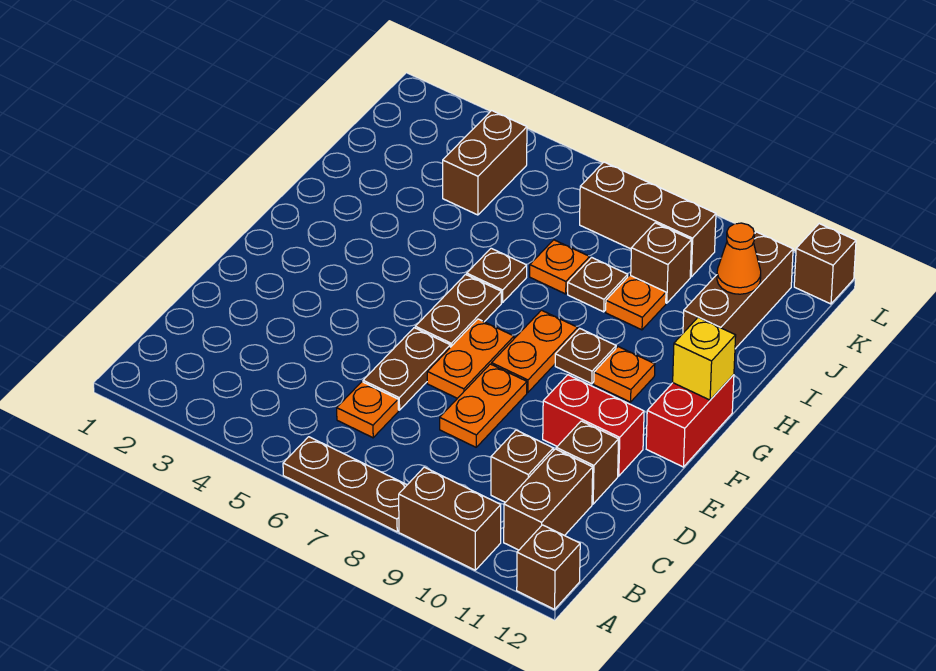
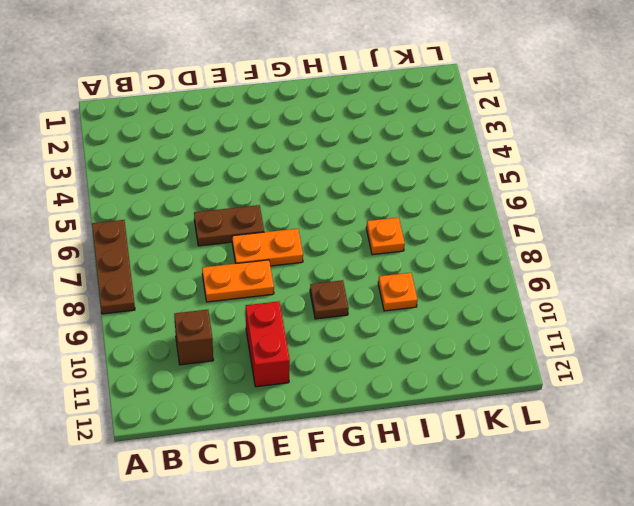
none -> brown 1x2 brick [399,467,501,570]
none -> brown 1x1 brick [517,525,580,609]
none -> brown 1x2 brick [504,449,593,550]

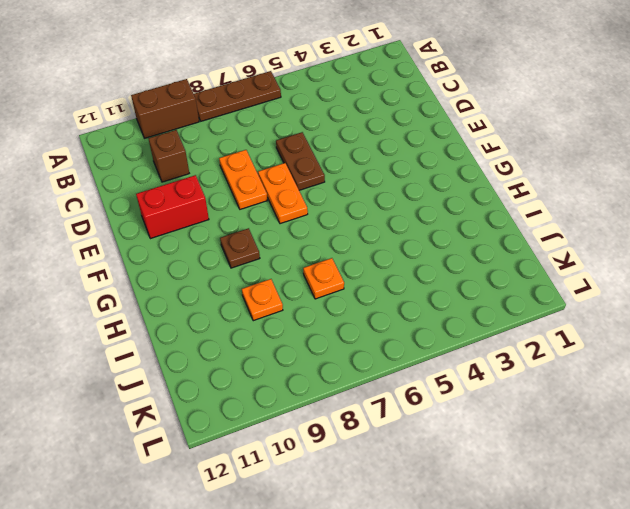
none -> brown 1x1 brick [517,525,580,609]
none -> brown 1x2 brick [504,449,593,550]
none -> orange 1x1 plate [337,382,398,438]

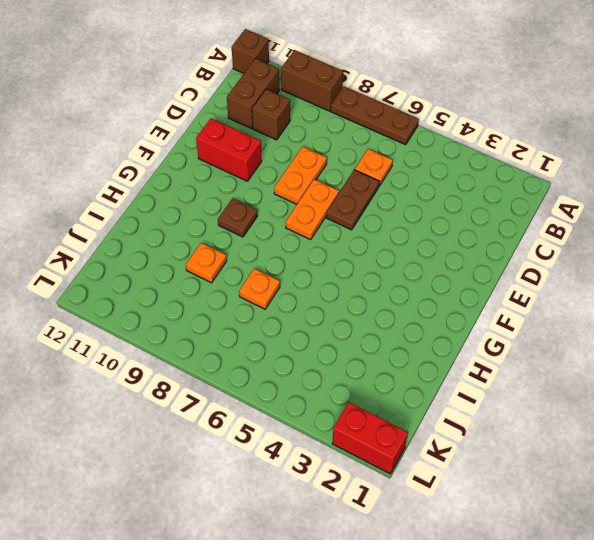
red 1x2 brick [332,403,408,474] -> red 1x2 brick turned to [646,375,734,467]
none -> brown 1x1 brick [556,421,619,504]
none -> brown 1x2 plate [415,275,502,347]
none -> orange 1x2 plate [492,310,578,392]

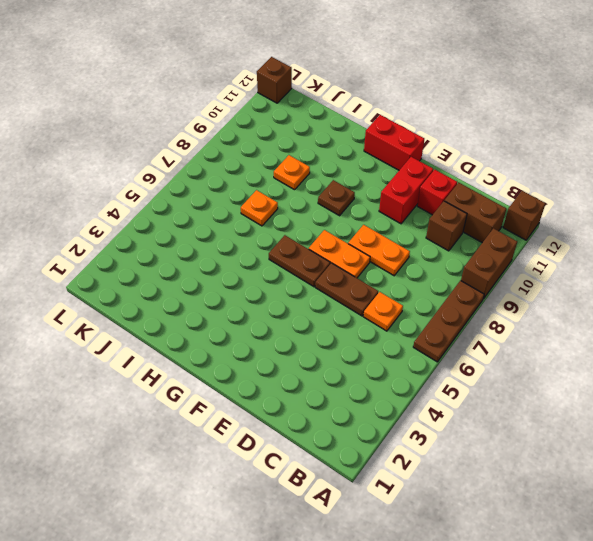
red 1x1 brick [417,169,457,215] -> brown 1x1 brick [556,421,619,504]
none -> orange 1x2 plate [492,310,578,392]
none -> orange 1x1 plate [594,347,655,402]
none -> brown 1x1 plate [467,248,527,302]

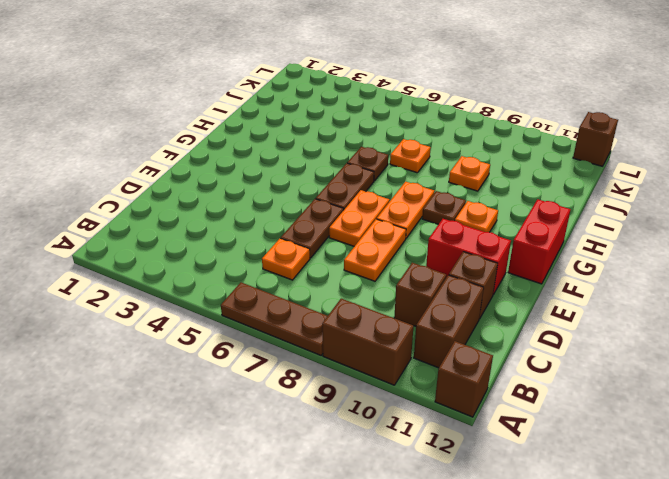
none -> brown 1x1 plate [568,257,628,312]
none -> brown 1x3 brick [683,232,793,349]
none -> brown 1x2 brick [443,111,527,215]

